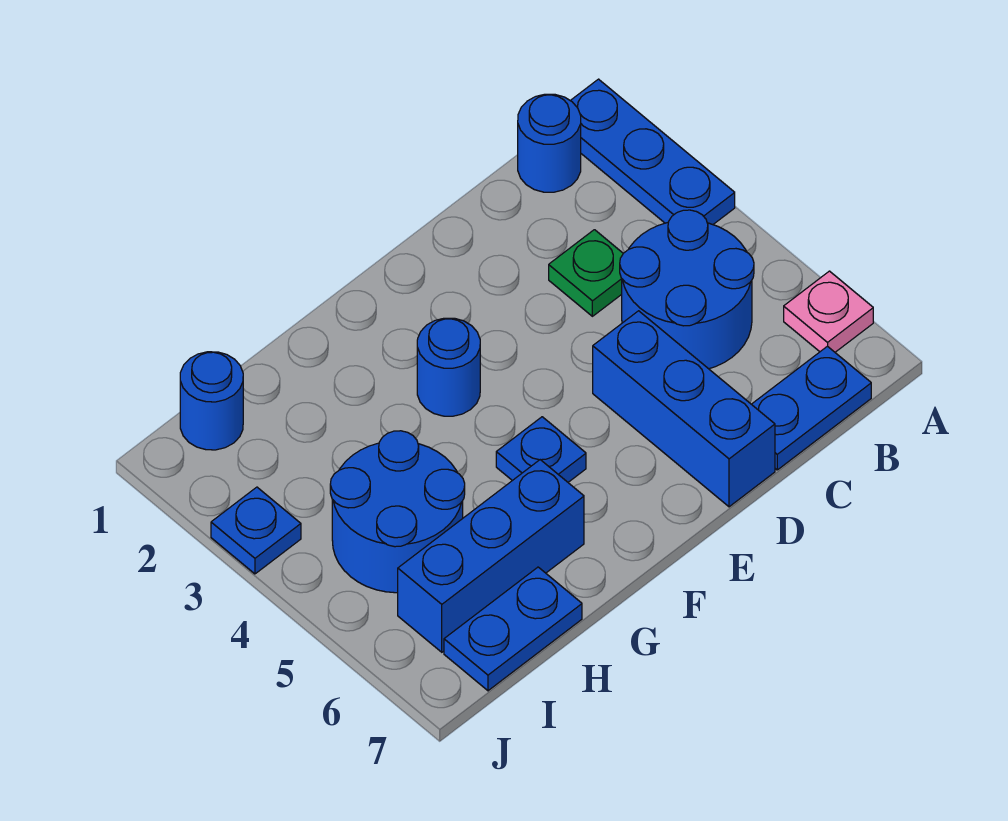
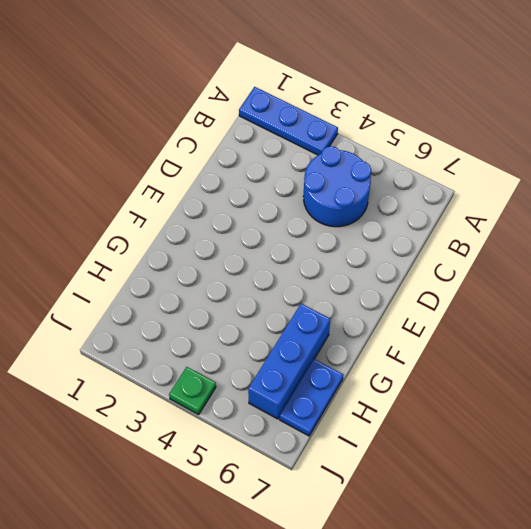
green 1x1 plate [169,367,216,415] -> green 1x1 plate moved to [549,230,623,316]
none -> pink 1x1 plate [784,271,873,352]
none -> blue 1x1 round brick [518,94,581,192]
none -> blue 1x2 plate [752,346,871,470]

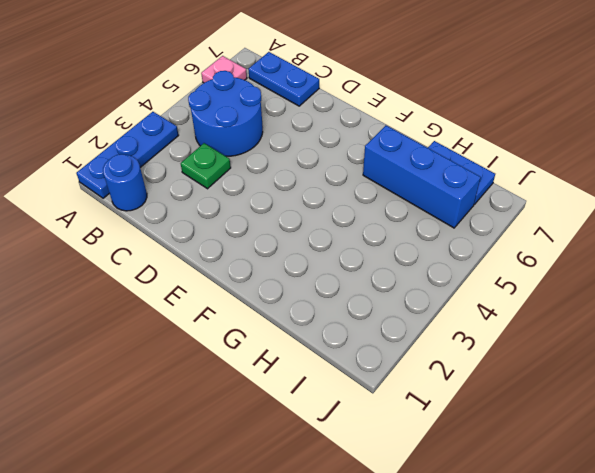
none -> blue 1x3 brick [593,311,775,507]
none -> blue 1x1 round brick [417,318,480,416]
none -> blue 1x1 plate [496,417,586,482]

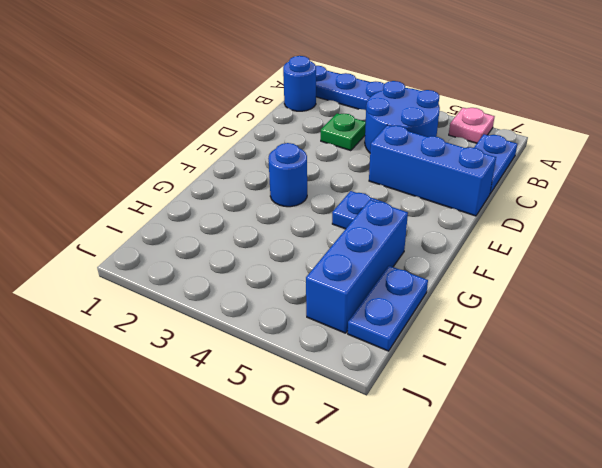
none -> blue 2x2 round brick [330,431,465,593]
none -> blue 1x1 round brick [180,352,243,450]
none -> blue 1x1 plate [211,487,301,574]

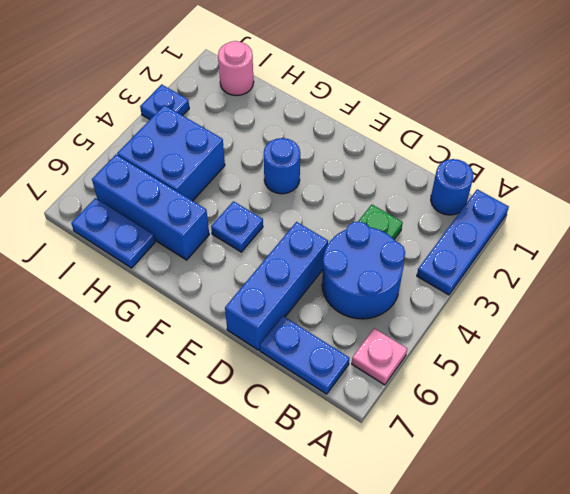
blue 2x2 brick [117,105,225,201] -> blue 2x2 round brick [330,431,465,593]
pink 1x1 round brick [218,41,254,96] -> blue 1x1 round brick [180,352,243,450]

